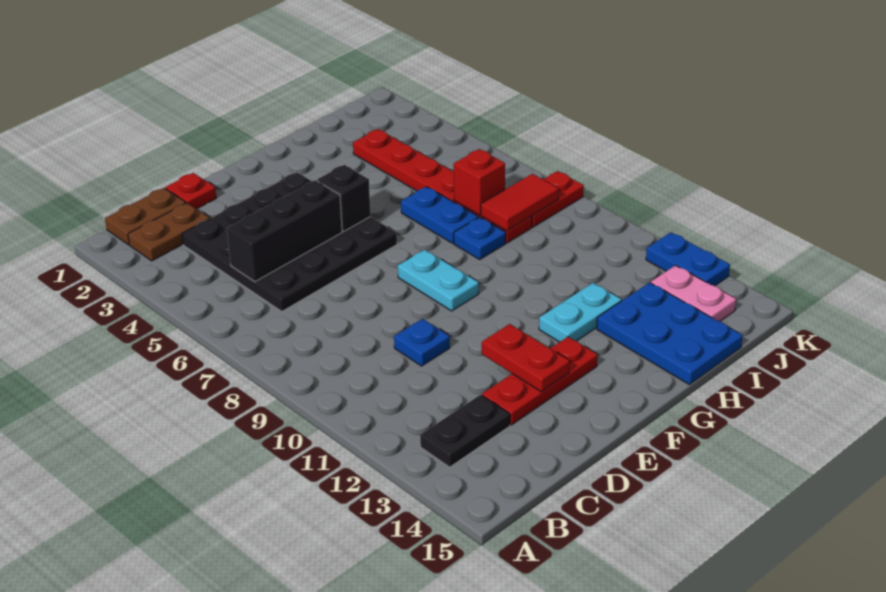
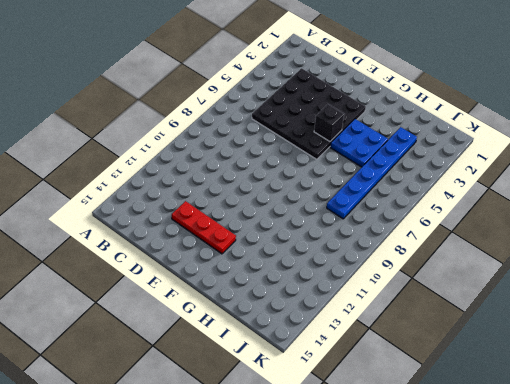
blue 2x2 plate [330,119,388,167] -> none
blue 1x6 plate [327,127,417,219] -> red 1x6 plate [353,129,532,243]
none -> brown 1x2 plate [105,188,186,245]
none -> brown 1x2 plate [128,203,210,261]
none -> black 1x2 plate [420,395,510,467]

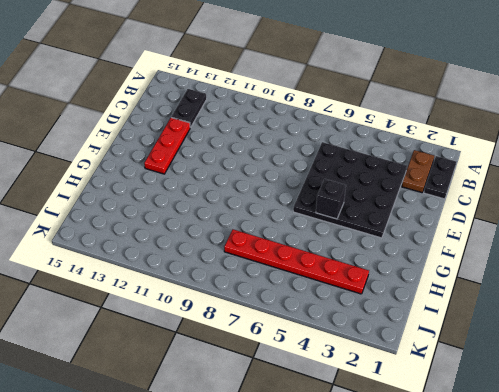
black 1x2 plate [424,156,456,199] -> brown 1x2 plate [105,188,186,245]
none -> red 1x1 plate [165,173,216,209]
none -> blue 1x1 plate [394,319,450,366]
none -> cyan 1x2 plate [398,250,479,311]

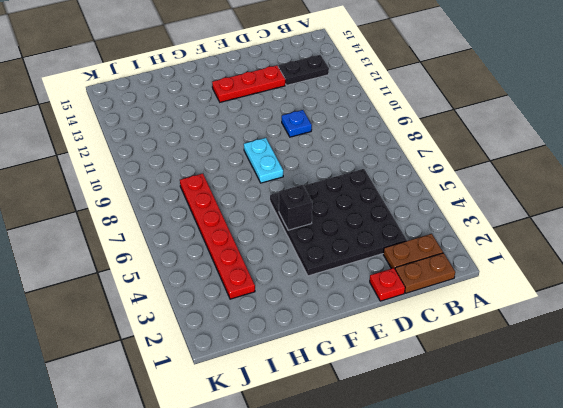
none -> cyan 1x2 plate [539,283,622,342]
none -> blue 1x2 plate [401,187,478,243]
none -> blue 1x1 plate [454,217,506,259]

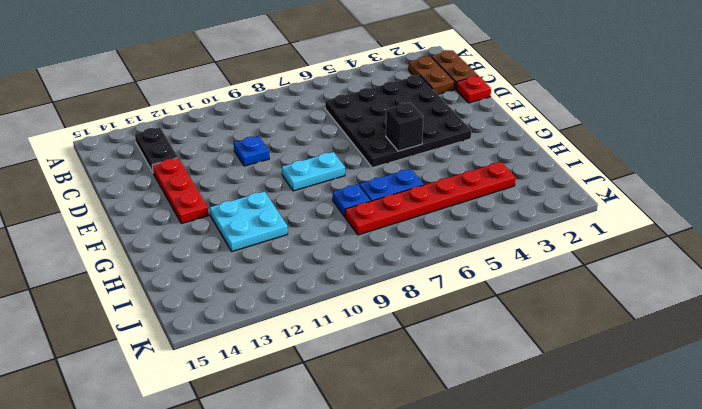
cyan 2x2 plate [210,191,288,251] -> cyan 1x2 plate [539,283,622,342]
none -> blue 2x3 plate [597,283,743,384]
none -> red 1x2 plate [532,171,584,227]
none -> pink 1x2 plate [651,265,736,321]

